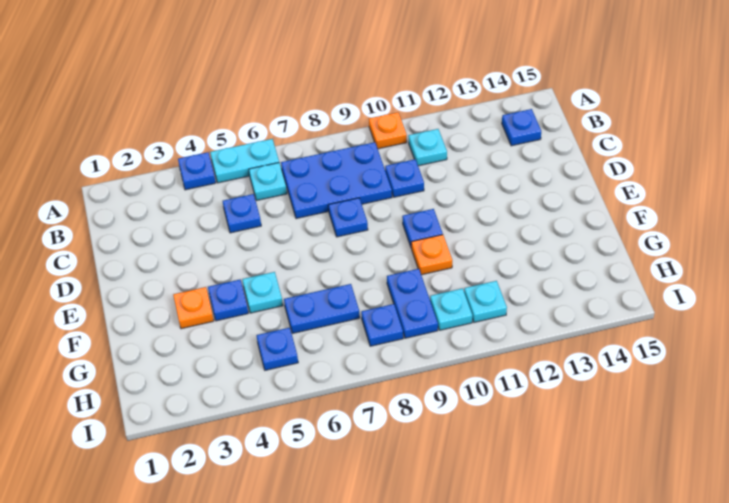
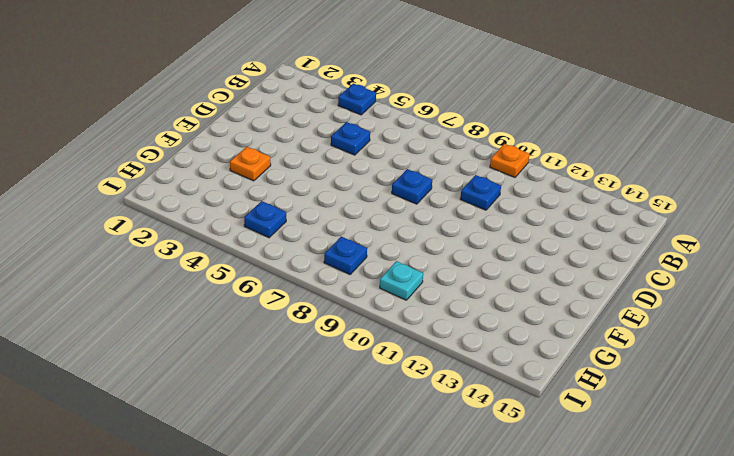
none -> cyan 1x2 plate [210,139,279,183]
none -> cyan 1x1 plate [249,163,287,201]
none -> blue 2x3 plate [281,142,392,219]

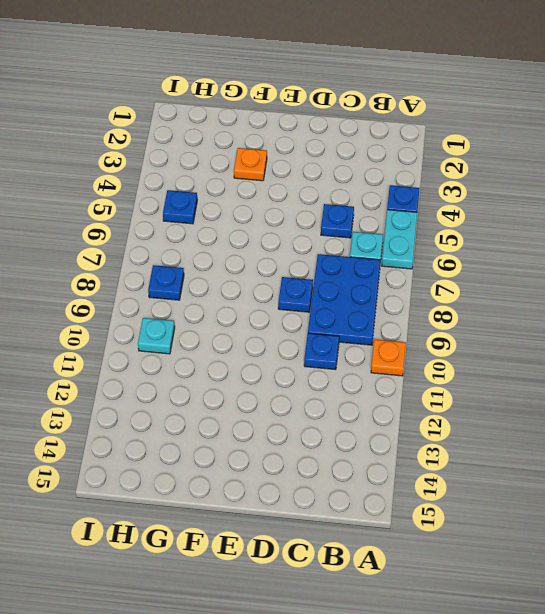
none -> cyan 1x1 plate [408,129,447,166]
none -> blue 1x1 plate [502,109,541,146]
none -> blue 1x1 plate [402,209,443,248]

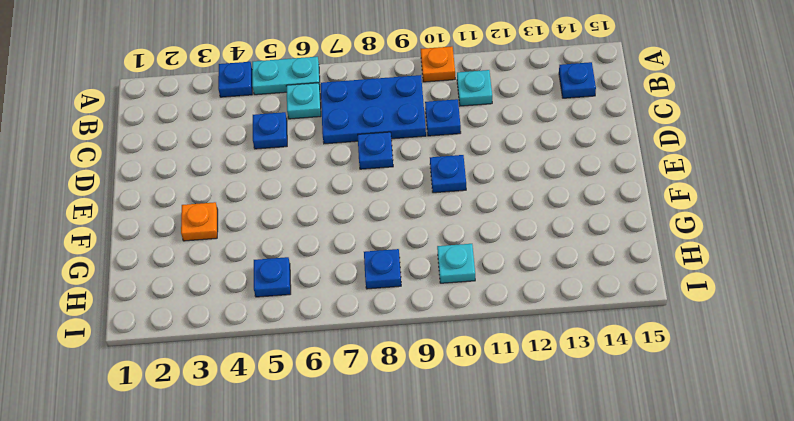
none -> blue 1x1 plate [208,280,248,321]
none -> cyan 1x1 plate [242,272,283,313]
none -> orange 1x1 plate [411,235,452,275]

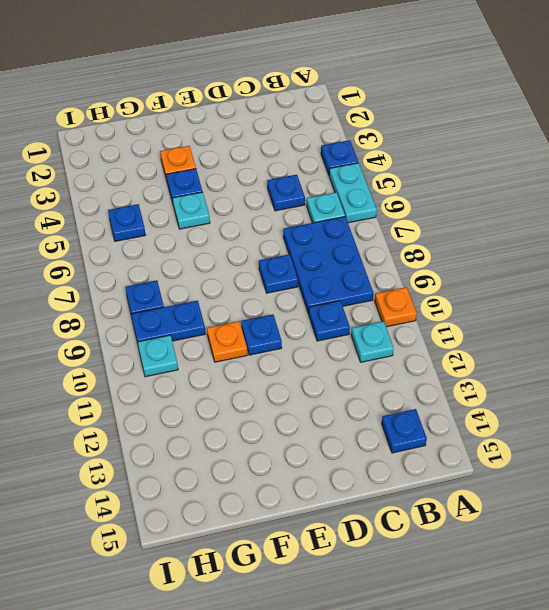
none -> blue 1x2 plate [284,284,360,333]
none -> cyan 1x1 plate [464,281,507,322]

